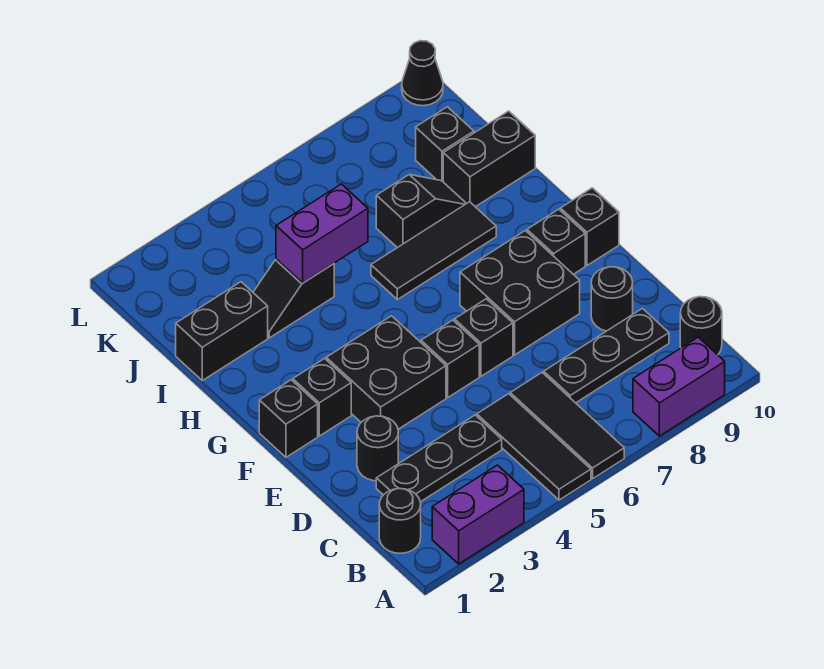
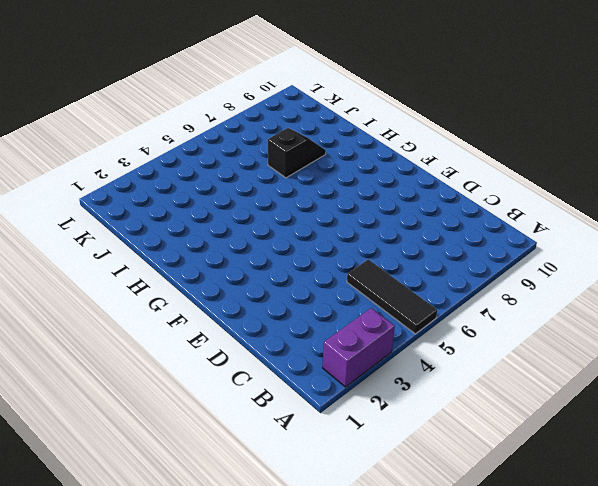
none -> black 1x3 tile [510,373,624,479]
none -> purple 1x2 brick [633,337,725,436]
none -> black 1x1 round brick [379,489,421,553]

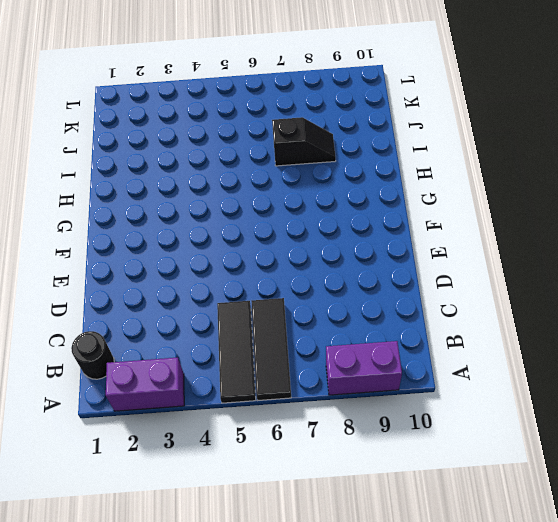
none -> black 1x1 round brick [680,297,722,355]
none -> black 1x3 plate [376,415,502,502]
none -> black 1x3 plate [544,309,669,403]

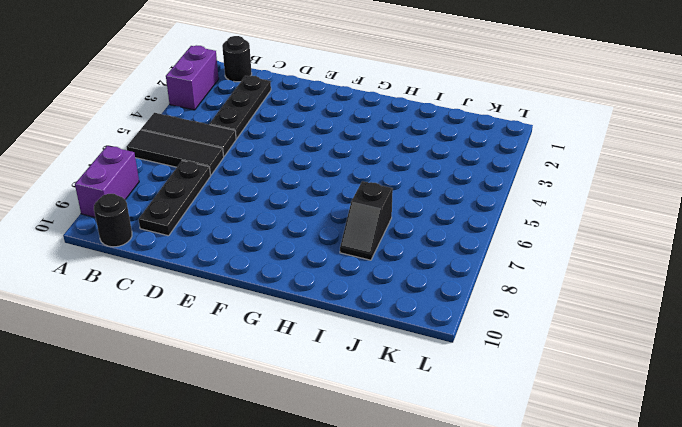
none -> black 1x1 round brick [357,416,398,481]
none -> black 1x1 round brick [591,267,633,331]
none -> black 2x2 brick [326,316,446,429]

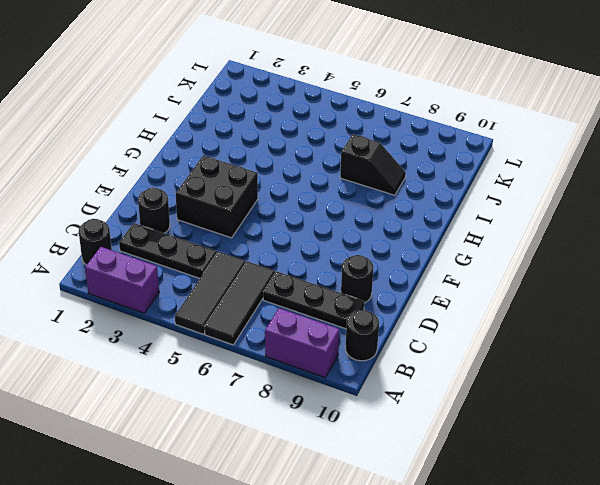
none -> black 1x1 brick [421,320,479,398]
none -> black 1x1 brick [455,299,513,376]
none -> black 2x2 brick [460,231,580,355]

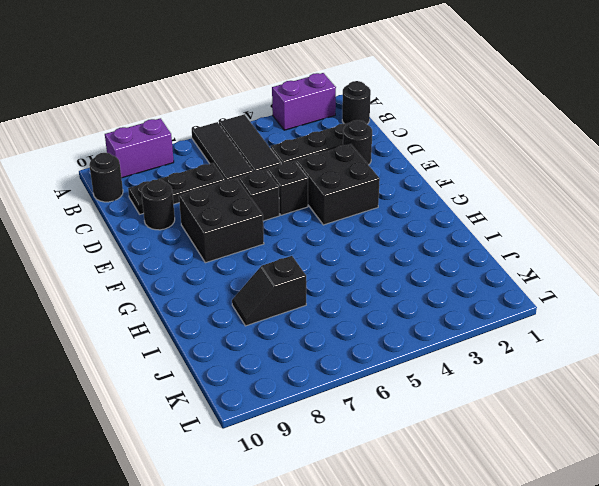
none -> black 1x1 brick [259,380,318,457]
none -> black 1x1 brick [293,358,351,436]
none -> black 1x1 brick [527,209,585,274]

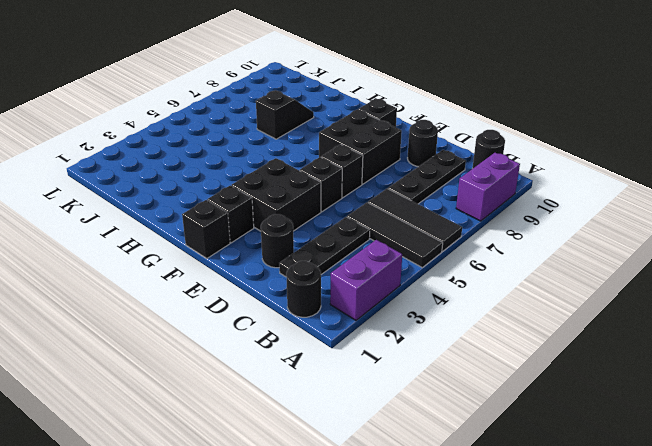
none -> black 1x1 brick [560,188,619,265]
none -> black 1x3 tile [371,202,496,300]
none -> black 1x2 brick [176,282,268,380]

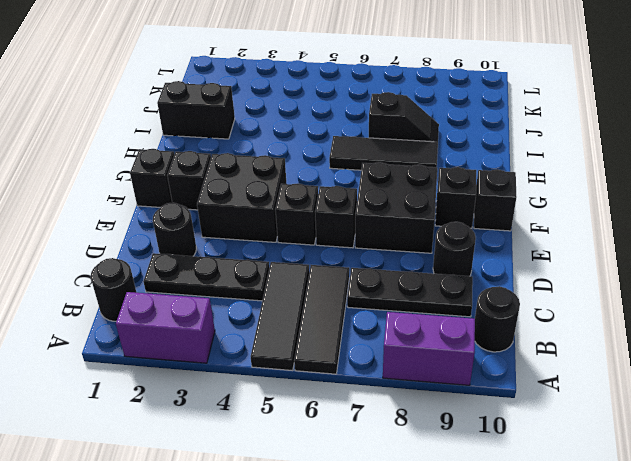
none -> black 1x2 slope [253,259,334,338]
none -> black 1x2 brick [443,111,535,207]
none -> black 1x1 brick [416,107,474,181]

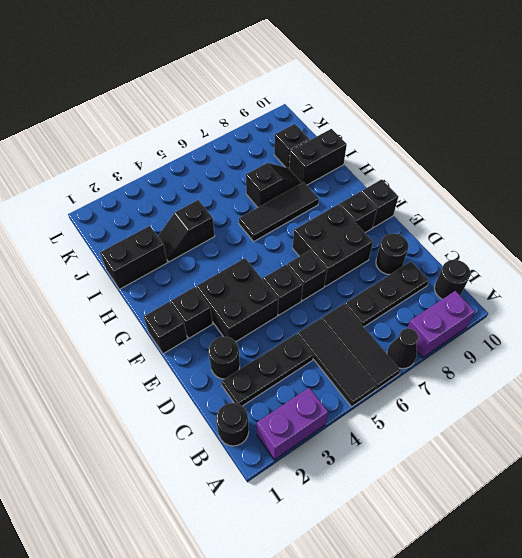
black 1x1 cone [387,328,418,369] -> black 1x1 cone moved to [402,41,443,106]
none -> purple 1x2 brick [276,184,368,283]

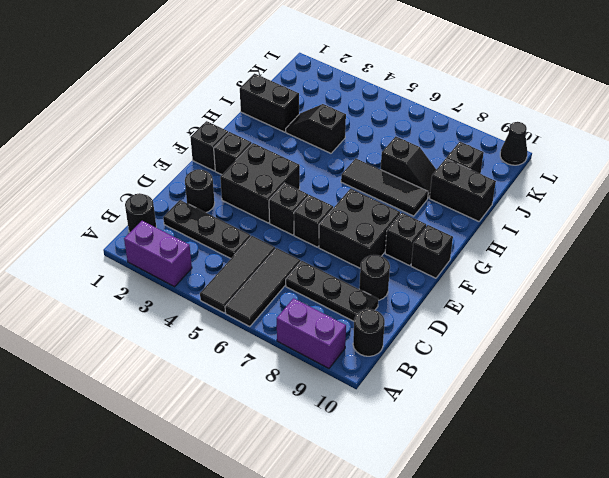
none -> purple 1x2 brick [276,184,368,283]

